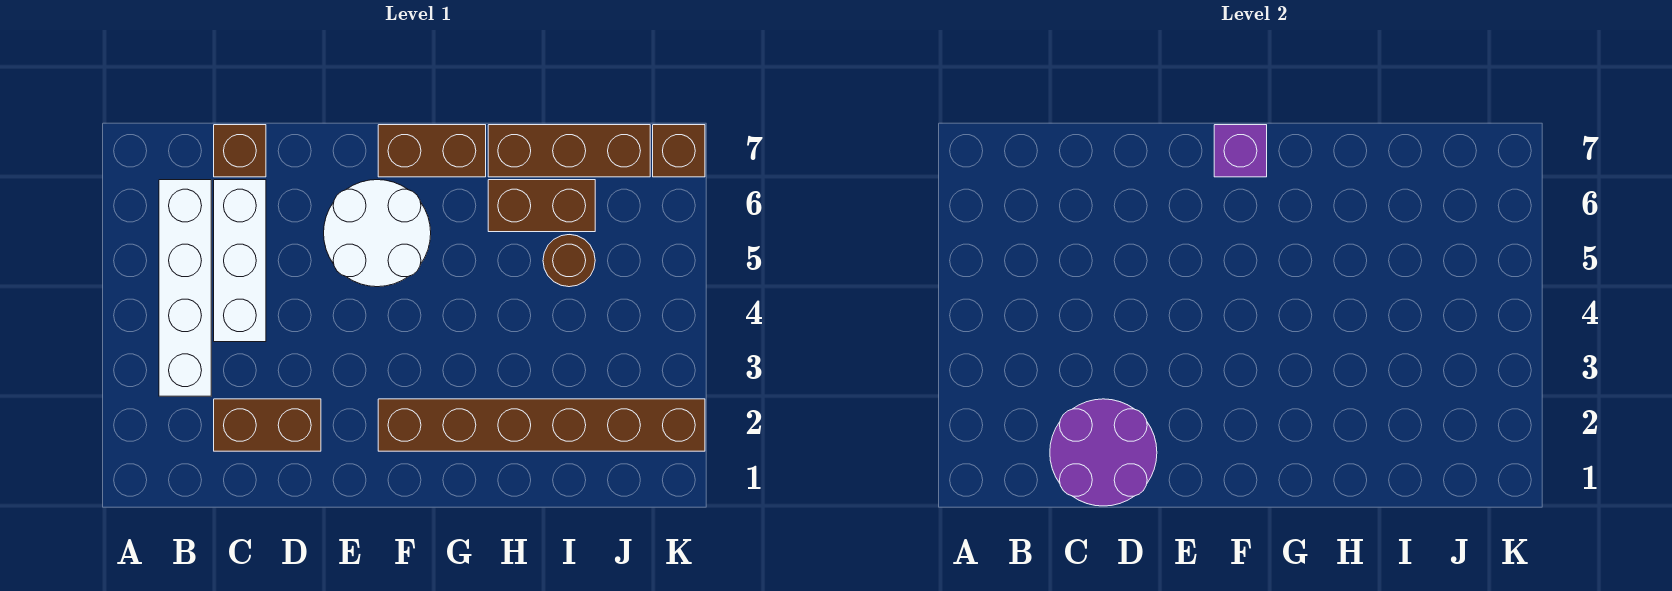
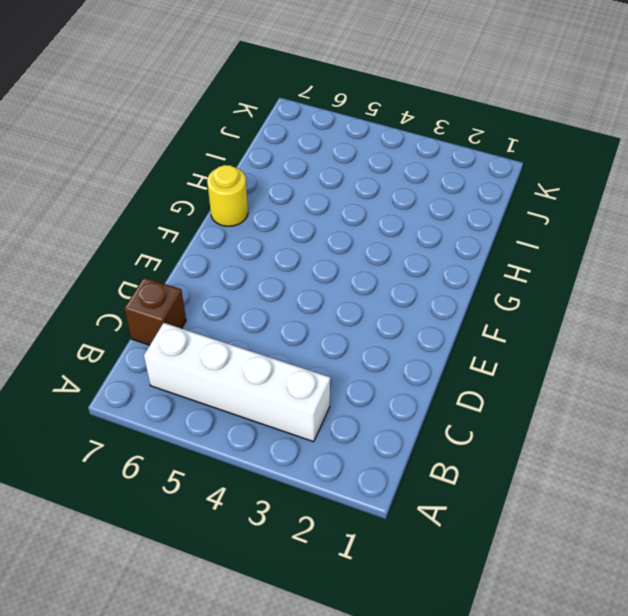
yellow 1x1 round brick [207,165,248,226] -> brown 1x2 brick [378,125,486,177]
none -> brown 1x2 brick [214,399,321,451]
none -> white 1x3 brick [214,180,266,342]
none -> white 2x2 round brick [324,180,431,287]

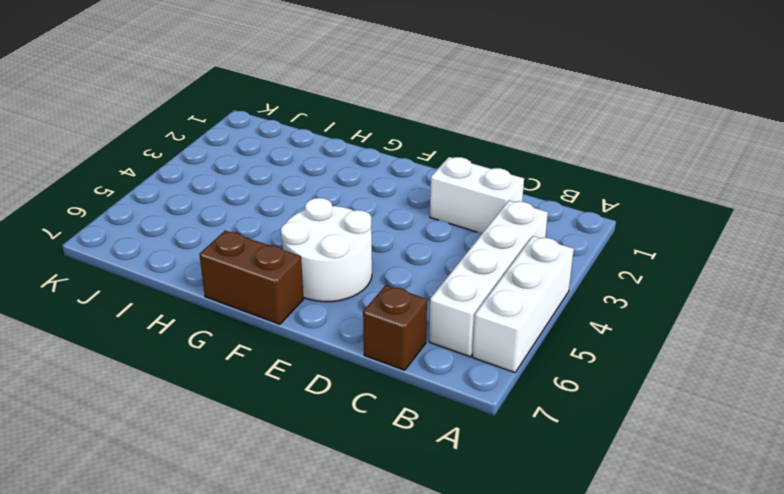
white 1x3 brick [473,236,574,373] -> white 1x3 brick moved to [214,180,266,342]
white 1x2 brick [430,157,524,233] -> brown 1x2 brick [214,399,321,451]
none -> brown 1x6 brick [378,399,705,451]
none -> brown 1x2 brick [488,180,595,232]
none -> brown 1x3 brick [488,125,650,177]

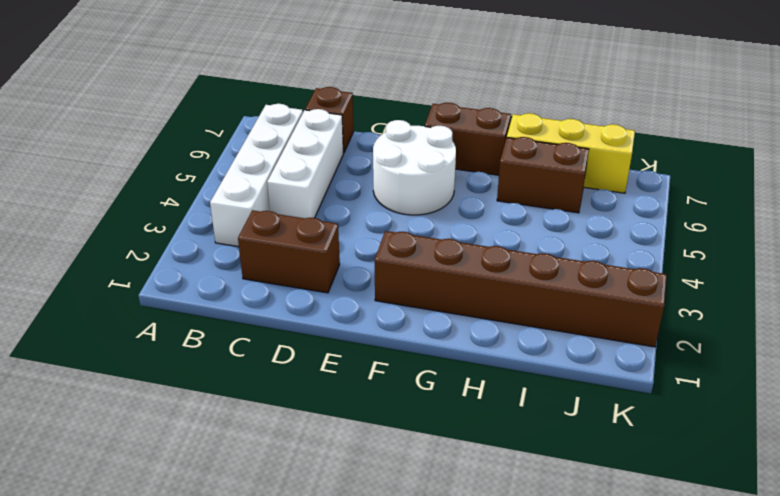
yellow 1x3 brick [507,113,635,193] -> brown 1x3 brick [488,125,650,177]
none -> brown 1x1 round brick [543,235,595,287]
none -> brown 1x1 brick [653,125,705,177]
none -> purple 2x2 round brick [1050,399,1157,506]

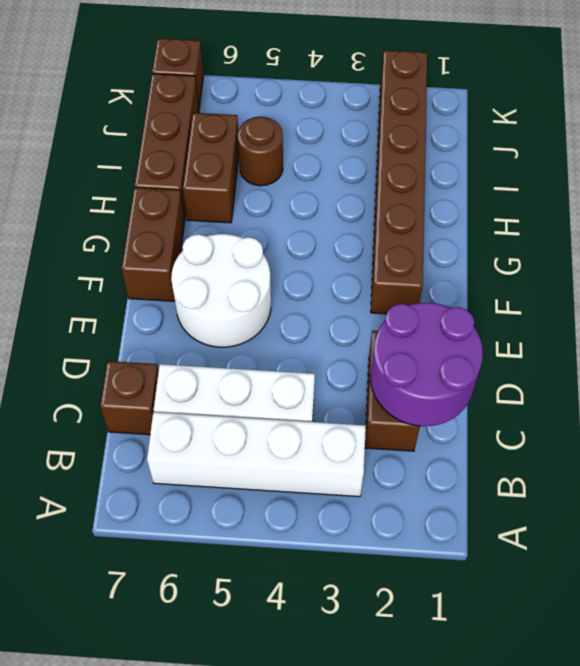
none -> purple 1x1 brick [1214,125,1267,177]

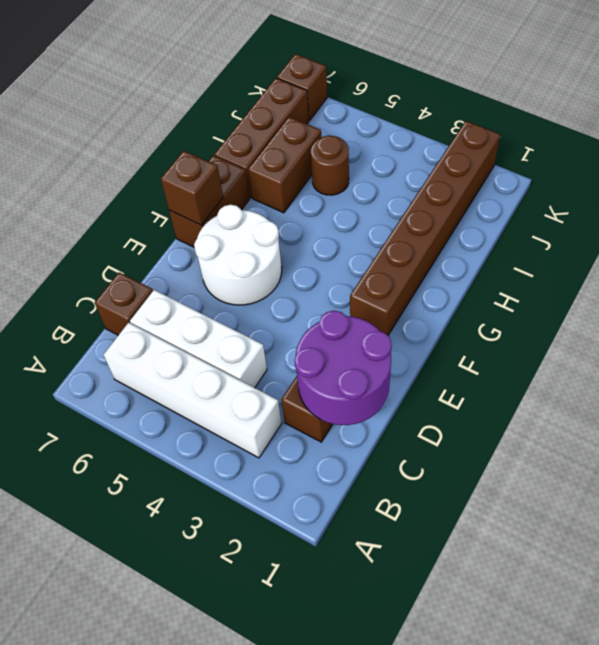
brown 1x1 brick [161,151,223,225] -> purple 1x1 brick [1214,125,1267,177]

